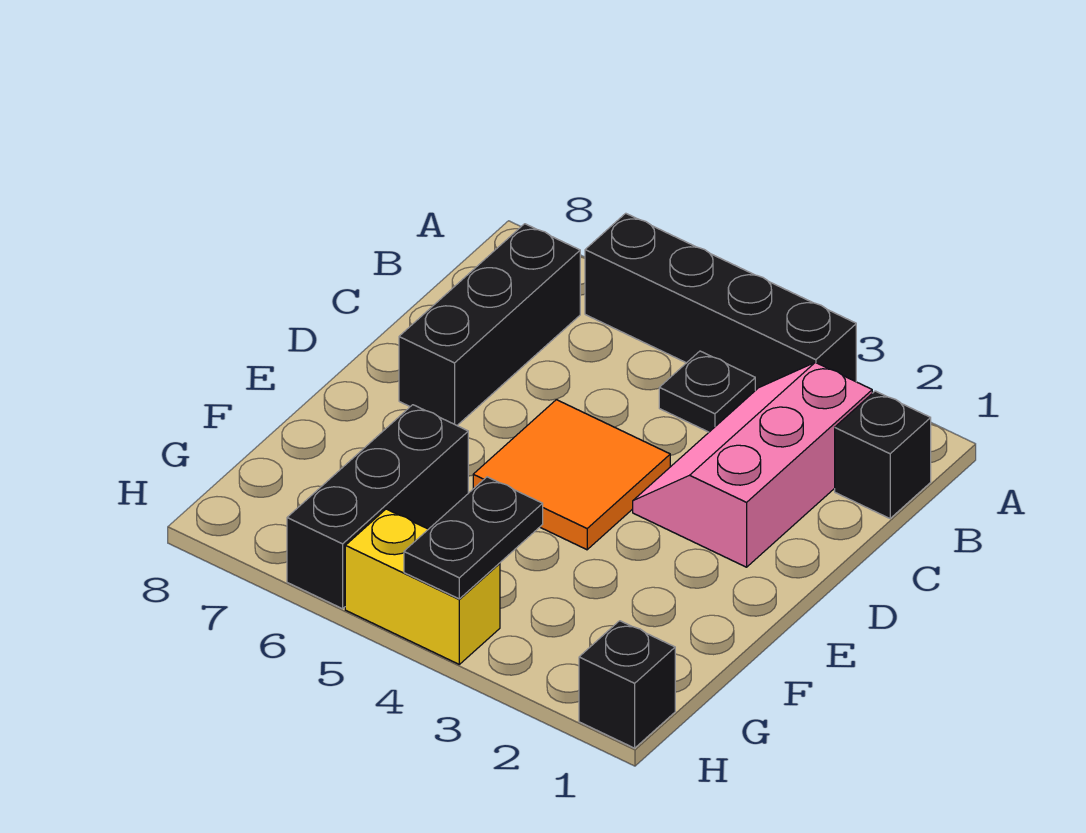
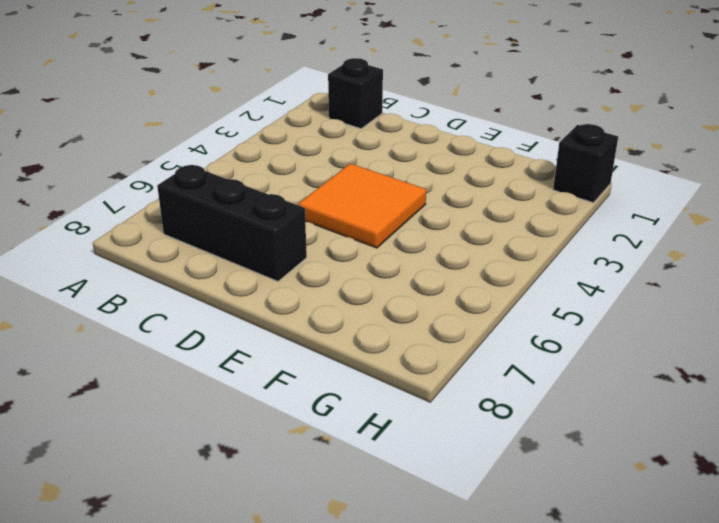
none -> black 1x4 brick [585,213,856,390]
none -> pink 2x3 slope [633,362,872,567]

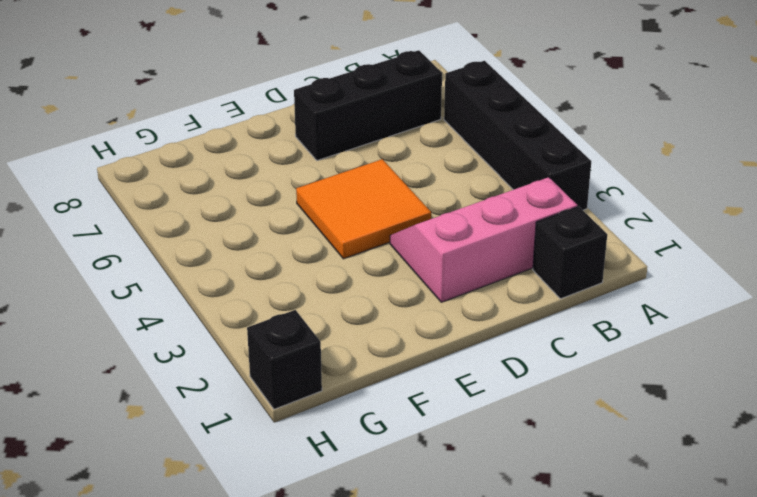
none -> black 1x1 plate [659,351,755,432]
none -> black 1x3 brick [287,405,468,609]

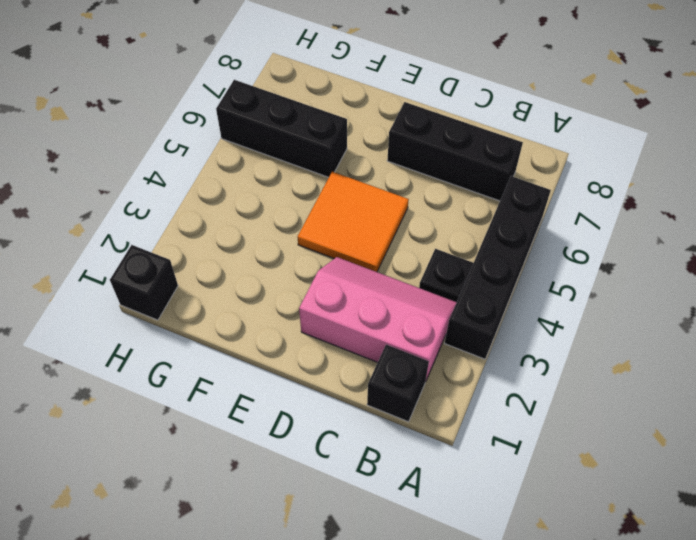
none -> yellow 1x2 brick [345,509,500,664]
none -> black 1x2 plate [404,477,543,599]

